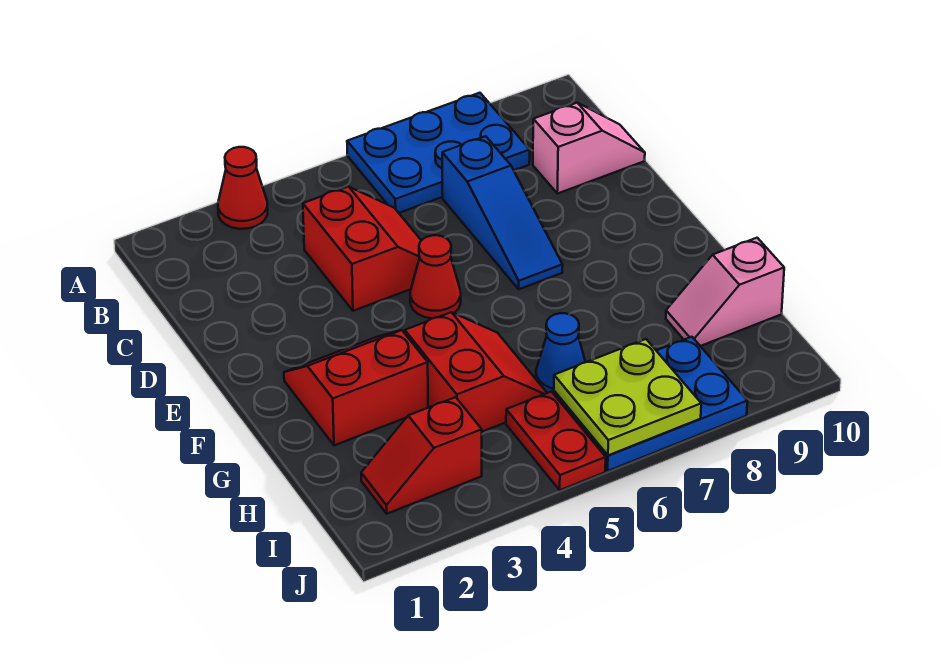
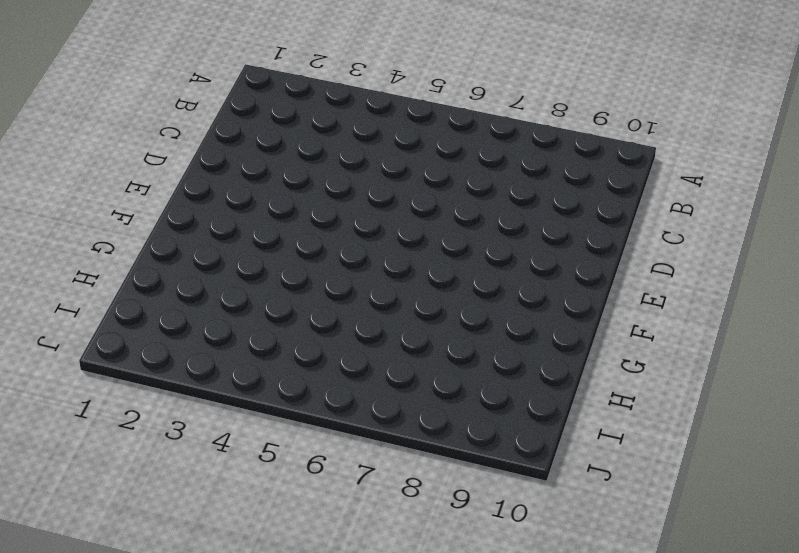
none -> red 1x1 cone [218,147,268,229]
none -> blue 2x3 plate [347,93,530,213]
none -> red 2x2 slope [303,187,421,311]

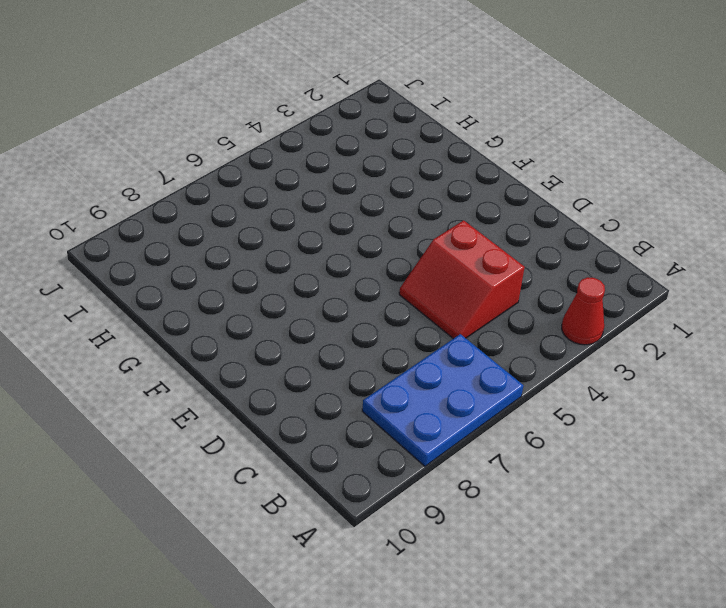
none -> blue 1x3 slope [442,136,563,289]
none -> pink 1x2 slope [533,103,645,194]
none -> red 1x1 cone [410,235,461,318]

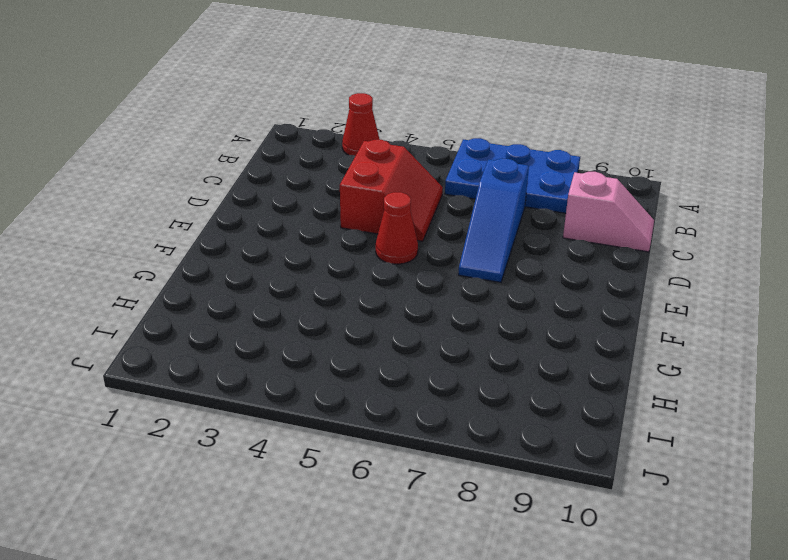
none -> red 2x2 slope [284,330,428,445]
none -> red 2x2 slope [405,312,547,432]
none -> blue 1x1 cone [536,313,585,394]

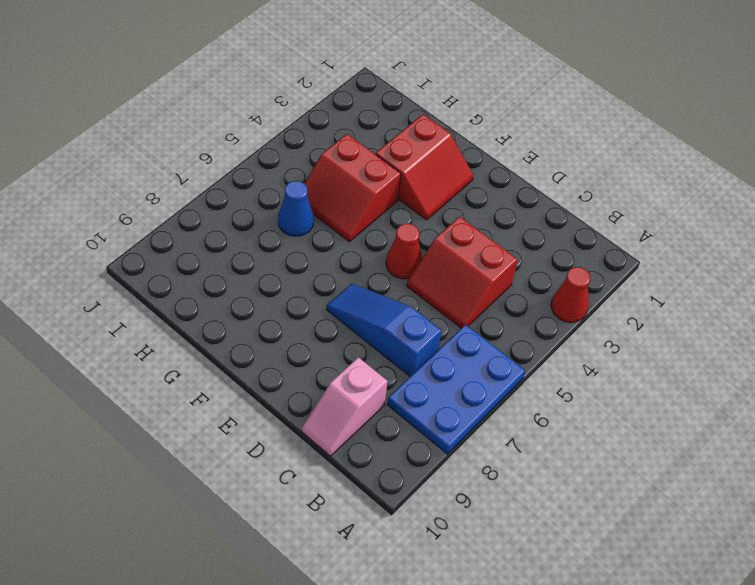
none -> pink 1x2 slope [666,238,784,346]
none -> red 1x2 slope [361,397,482,514]
none -> red 1x2 plate [506,392,606,490]

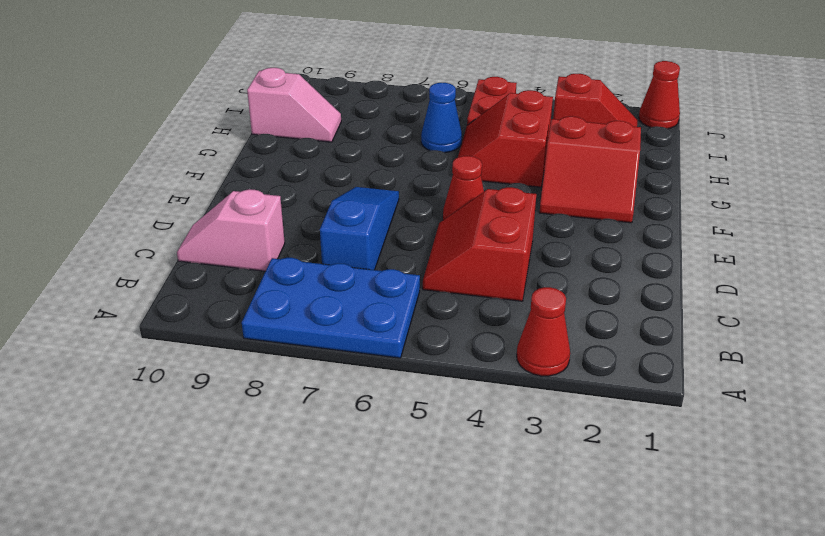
red 1x1 cone [639,61,680,129] -> none
none -> blue 2x3 plate [554,337,747,471]
none -> lime 2x2 plate [554,339,701,455]

